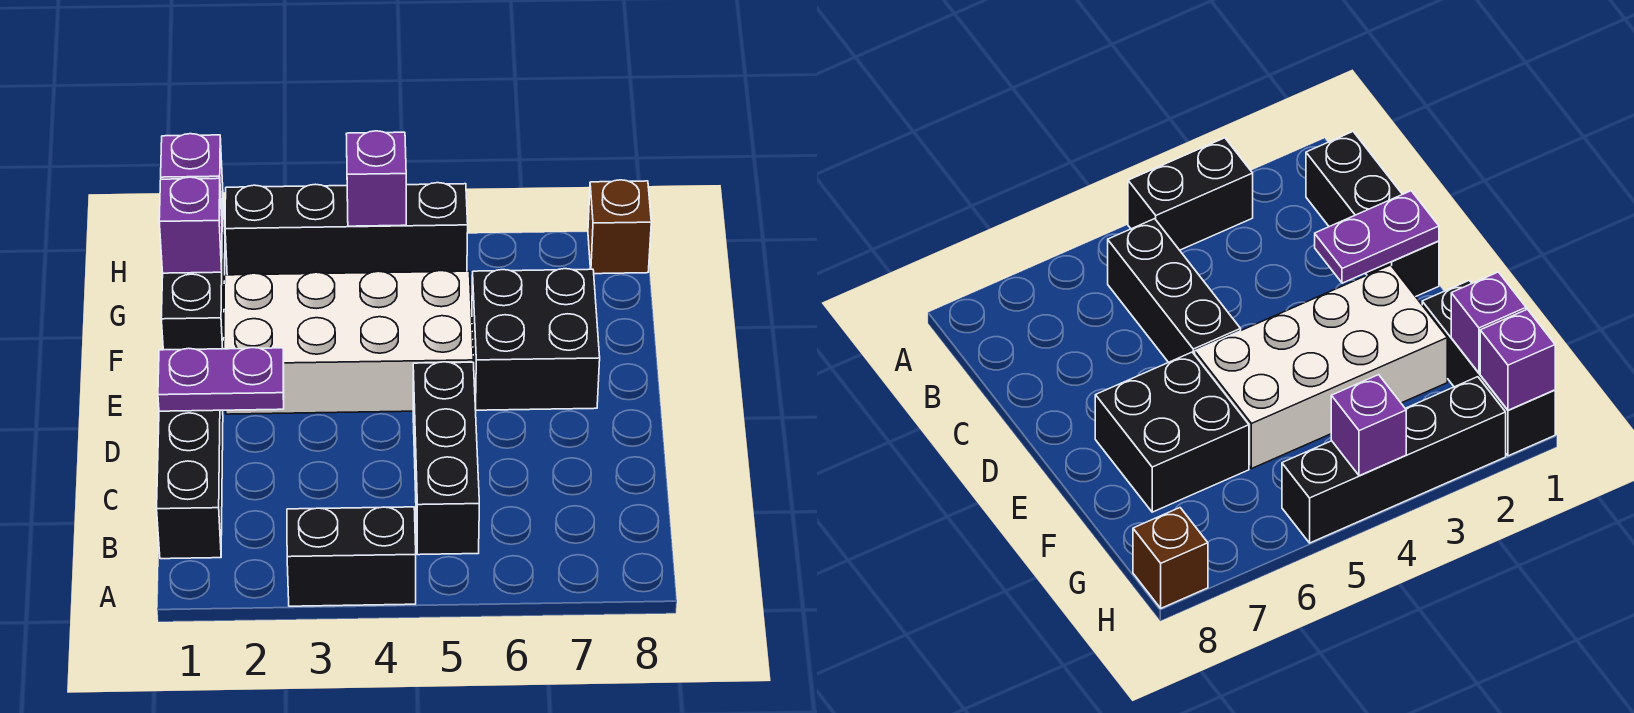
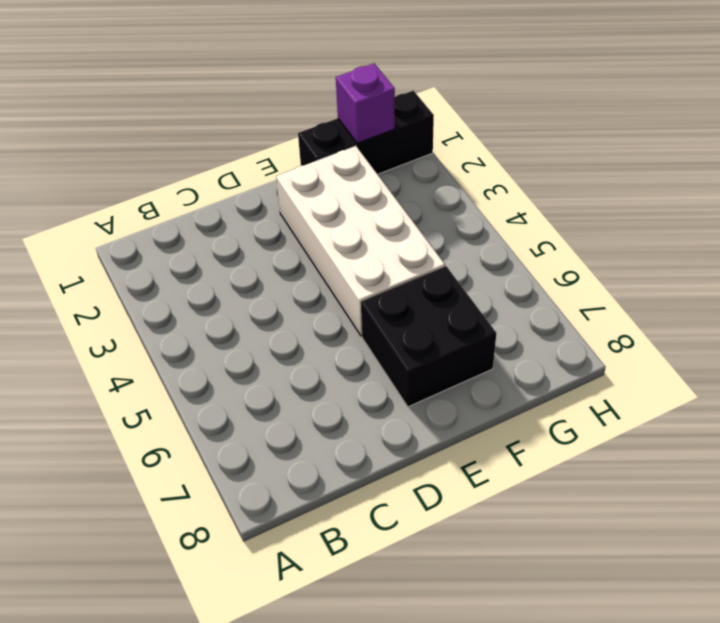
none -> black 1x2 brick [287,507,416,606]
none -> black 1x3 brick [157,410,223,559]
none -> black 1x3 brick [413,362,479,555]

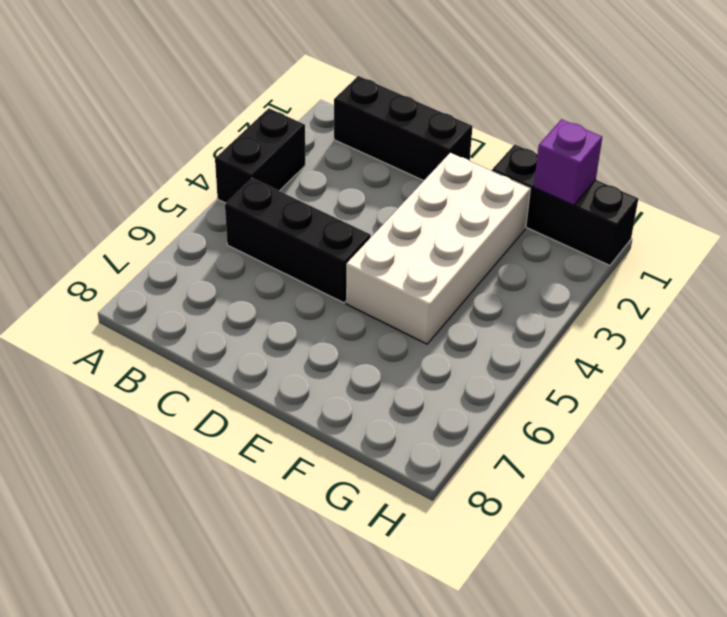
none -> black 2x2 brick [472,269,600,410]
none -> black 1x4 brick [225,183,468,275]
none -> brown 1x1 brick [588,180,651,274]

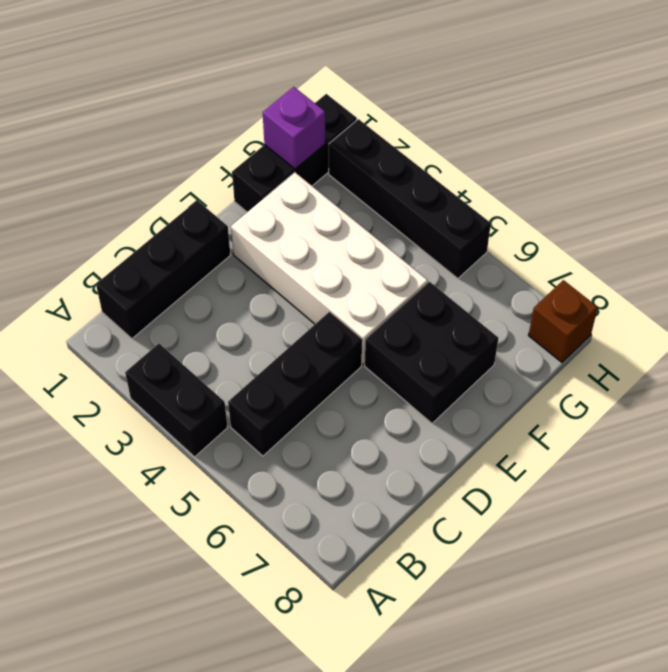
none -> purple 1x2 plate [158,348,284,411]
none -> purple 1x1 brick [161,134,223,216]
none -> purple 1x1 brick [346,131,406,226]

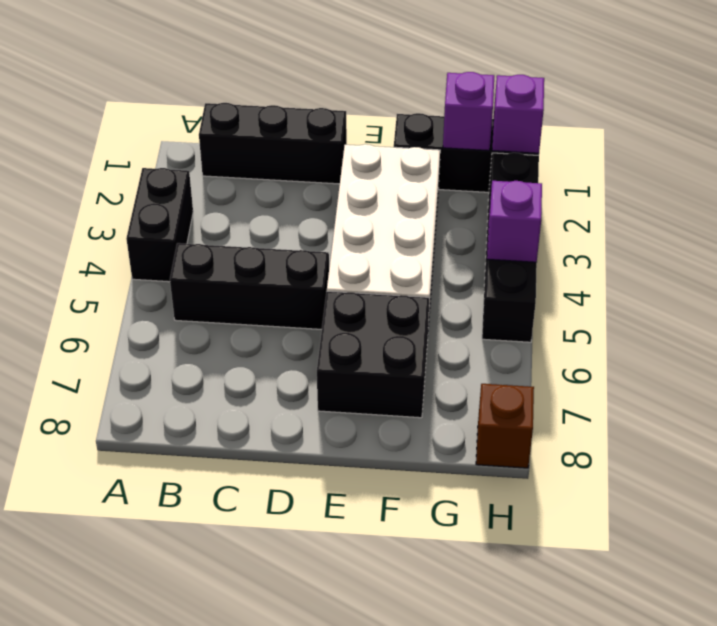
none -> purple 1x2 plate [158,348,284,411]

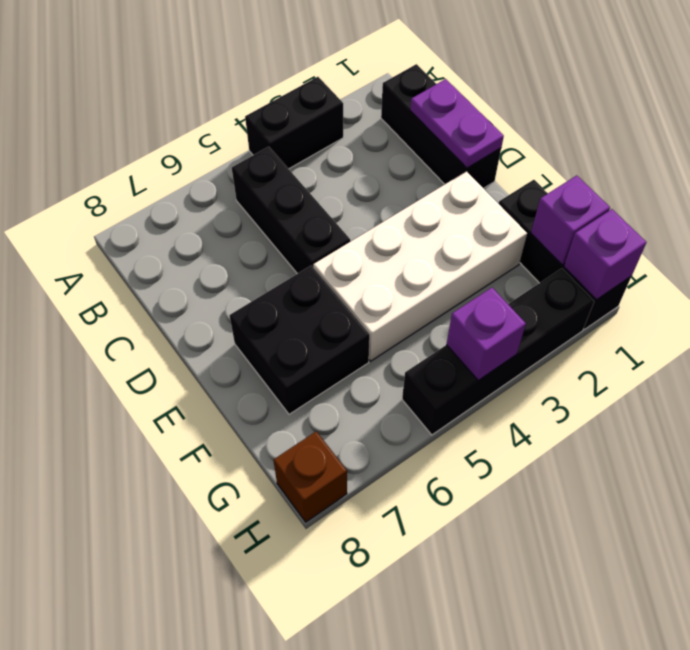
purple 1x2 plate [410,79,504,168] -> purple 1x2 plate turned to [158,348,284,411]

